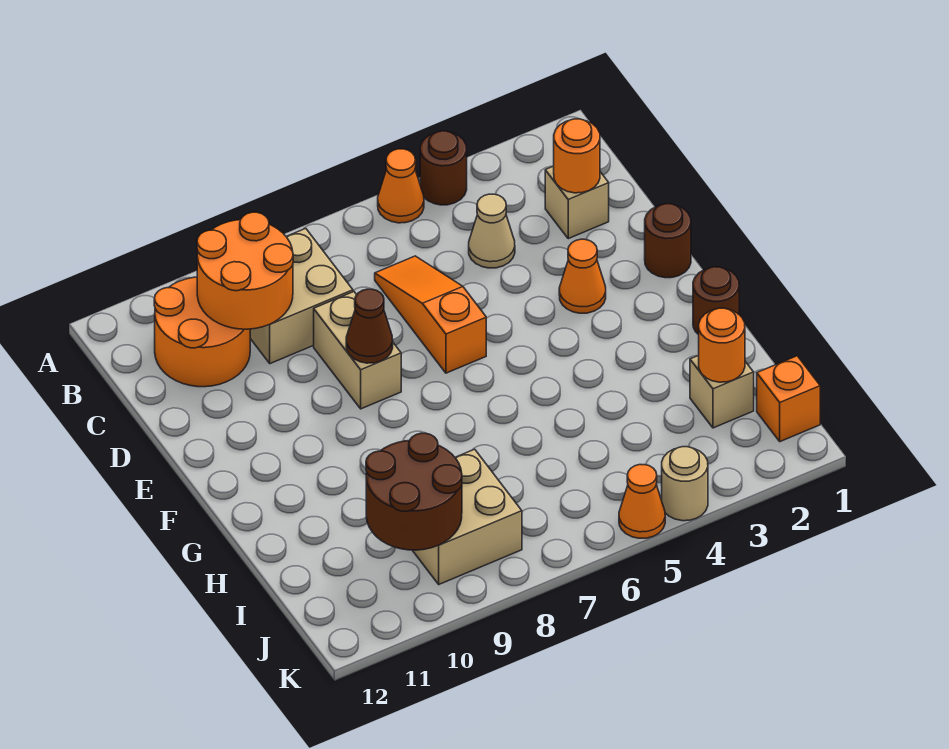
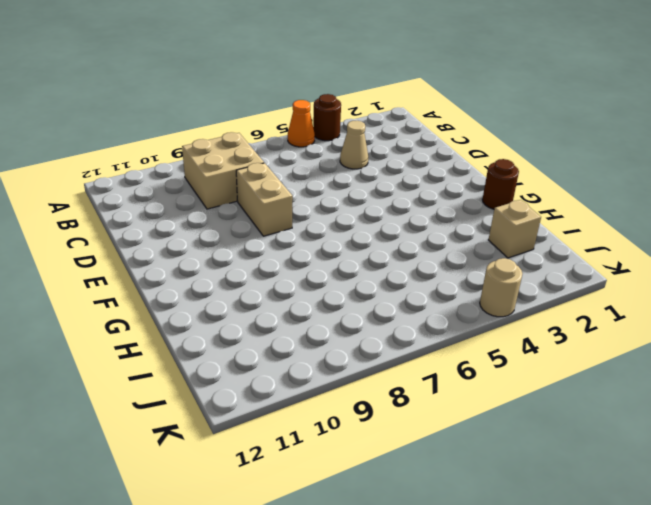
none -> orange 2x2 round brick [154,277,250,387]
none -> tan 1x1 brick [545,166,609,239]
none -> orange 1x3 slope [375,256,486,373]

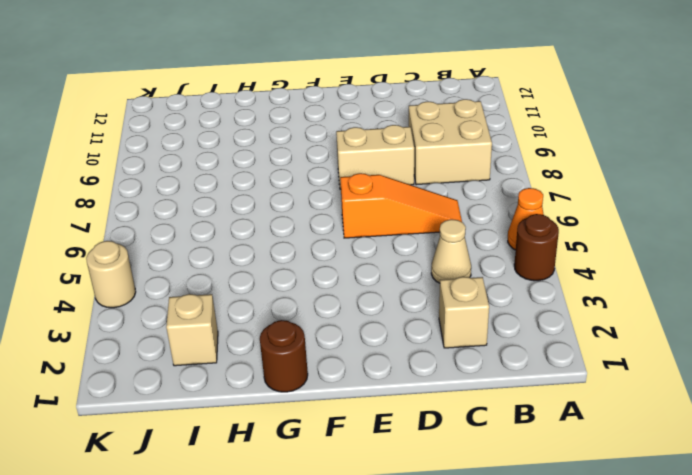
none -> orange 2x2 round brick [154,277,250,387]
none -> brown 1x1 round brick [645,204,691,278]
none -> orange 1x1 cone [559,239,606,313]

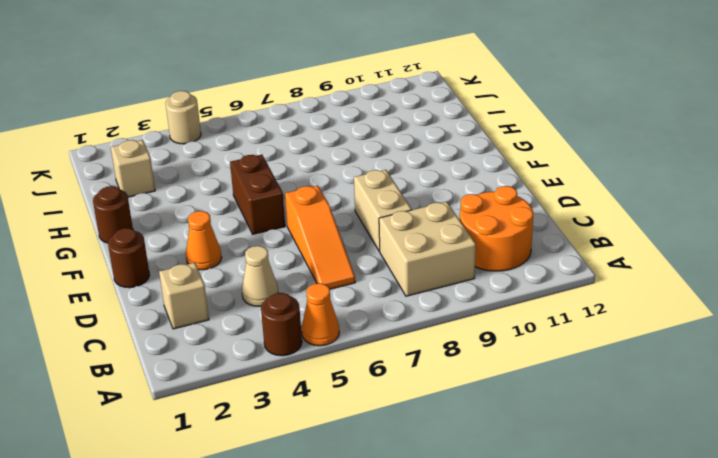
brown 1x2 brick [230,155,285,234] -> none
none -> tan 2x2 brick [412,449,522,584]
none -> orange 1x1 brick [757,356,820,442]
none -> orange 1x1 cone [619,465,665,538]

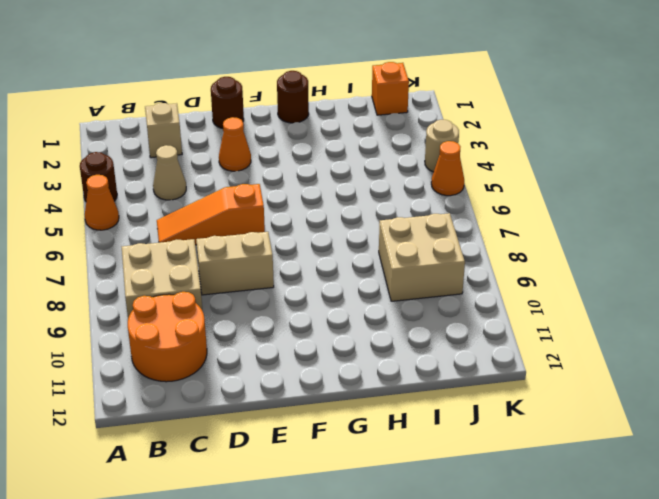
none -> tan 1x1 brick [690,355,754,428]
none -> orange 2x2 round brick [197,212,293,329]
none -> orange 1x1 round brick [554,119,600,193]

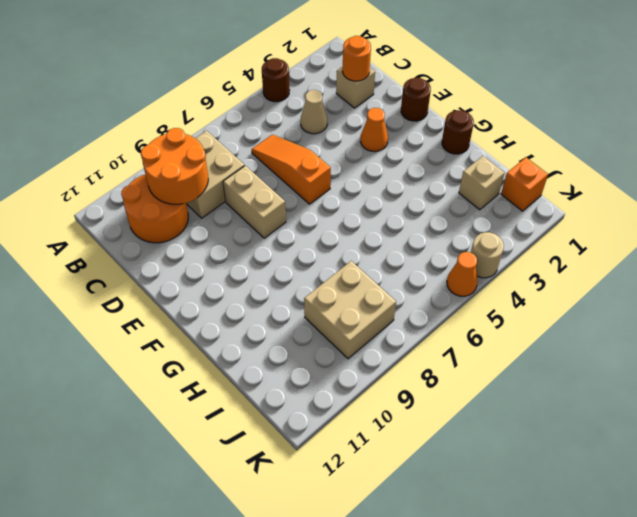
none -> orange 1x1 cone [378,149,424,223]
none -> brown 1x1 cone [346,289,393,363]
none -> orange 1x1 round brick [699,308,745,382]

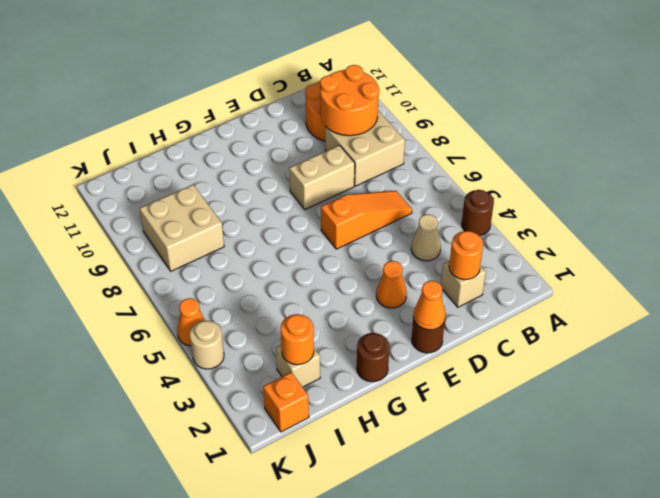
orange 1x1 cone [413,281,446,330] -> orange 1x1 cone moved to [378,149,424,223]
none -> brown 1x1 cone [346,289,393,363]
none -> brown 2x2 round brick [366,433,462,550]

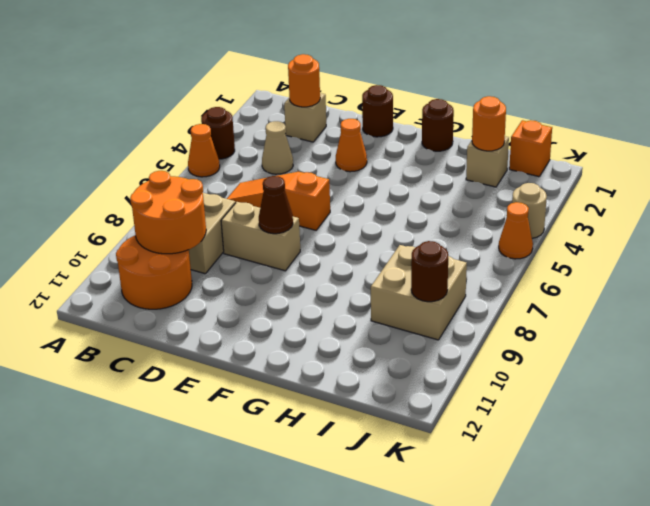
brown 1x1 round brick [411,241,448,302] -> brown 2x2 round brick [366,433,462,550]

